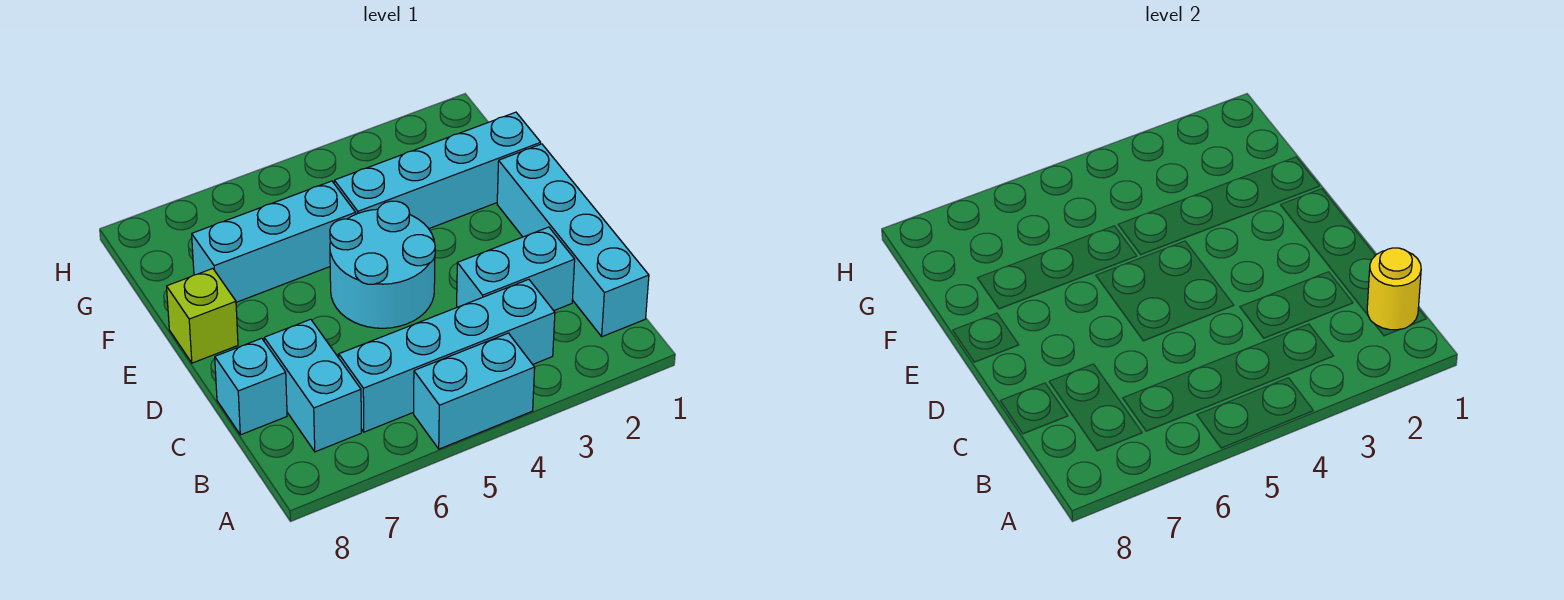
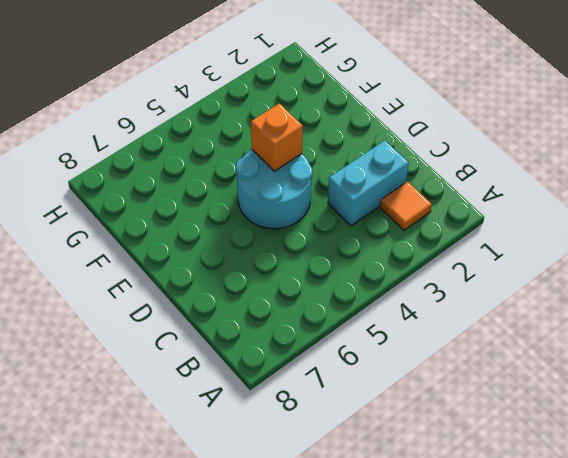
orange 1x1 tile [380,181,432,230] -> none
orange 1x1 brick [251,103,303,171] -> none
none -> cyan 1x2 brick [414,333,535,449]
none -> cyan 1x4 brick [497,144,649,337]

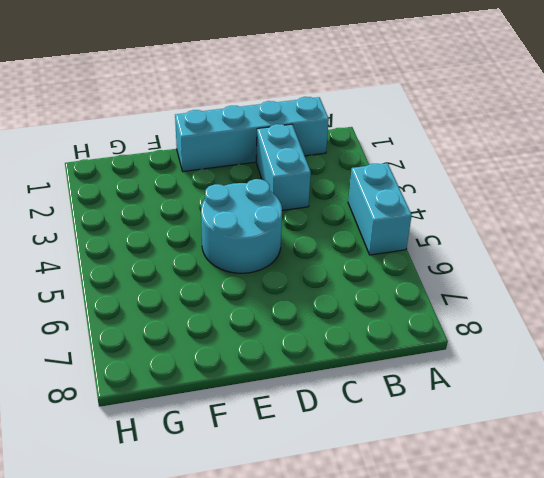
none -> cyan 1x4 brick [339,279,555,432]
none -> cyan 1x2 brick [264,319,361,452]

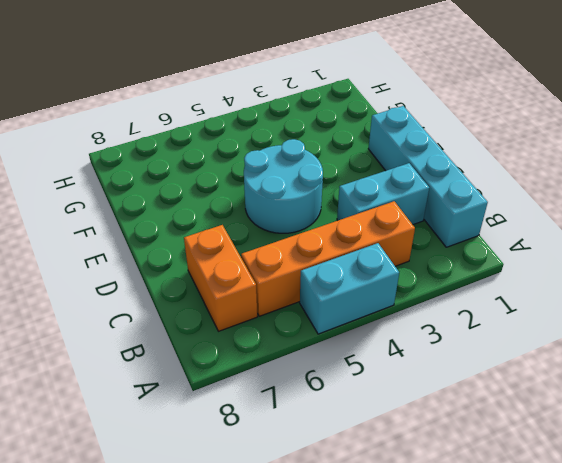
orange 1x4 brick [241,201,415,316] -> cyan 1x4 brick [339,279,555,432]
orange 1x2 brick [184,225,257,331] -> cyan 1x2 brick [264,319,361,452]
none -> cyan 1x1 brick [215,338,287,435]
none -> lime 1x1 brick [167,269,238,363]

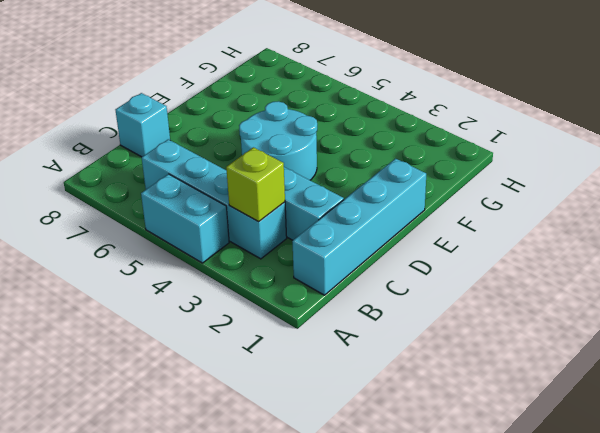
lime 1x1 brick [226,147,285,222] -> lime 1x1 brick moved to [167,269,238,363]
none -> cyan 1x2 brick [264,319,361,452]
none -> cyan 1x4 brick [334,112,541,229]

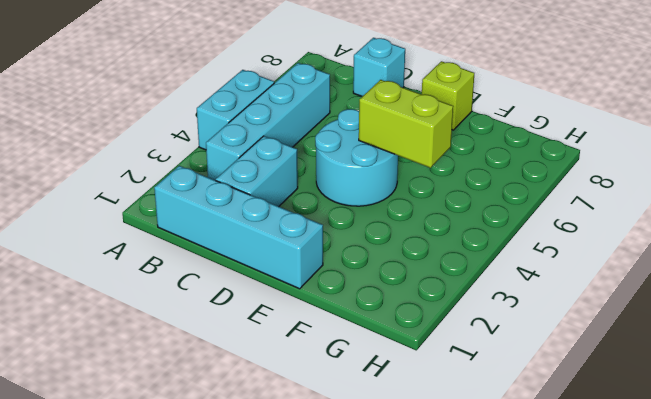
lime 1x2 brick [359,80,453,168] -> none
none -> cyan 1x2 brick [264,319,361,452]
none -> cyan 1x4 brick [334,112,541,229]

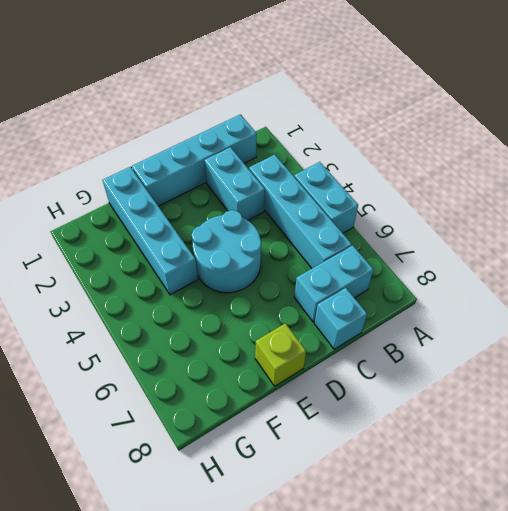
none -> cyan 1x3 brick [192,181,356,302]
none -> yellow 1x1 round brick [1367,248,1421,330]

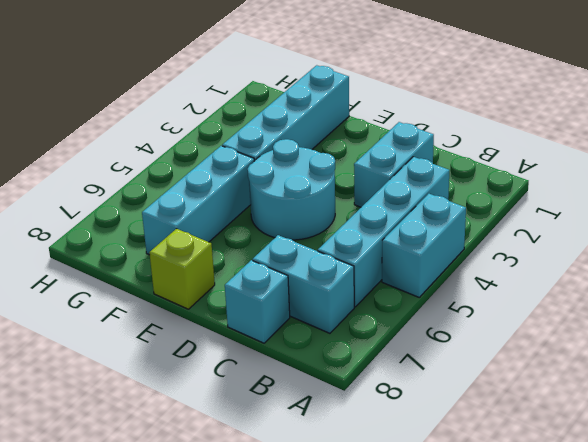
none -> cyan 1x4 brick [497,144,649,337]
none -> yellow 1x1 round brick [1367,248,1421,330]

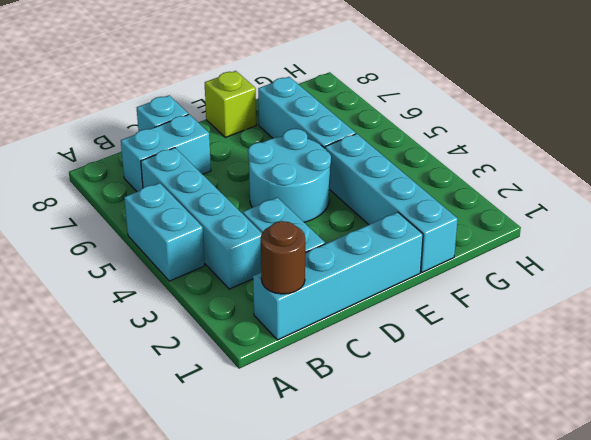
brown 1x1 round brick [261,221,305,294] -> yellow 1x1 round brick [1367,248,1421,330]

